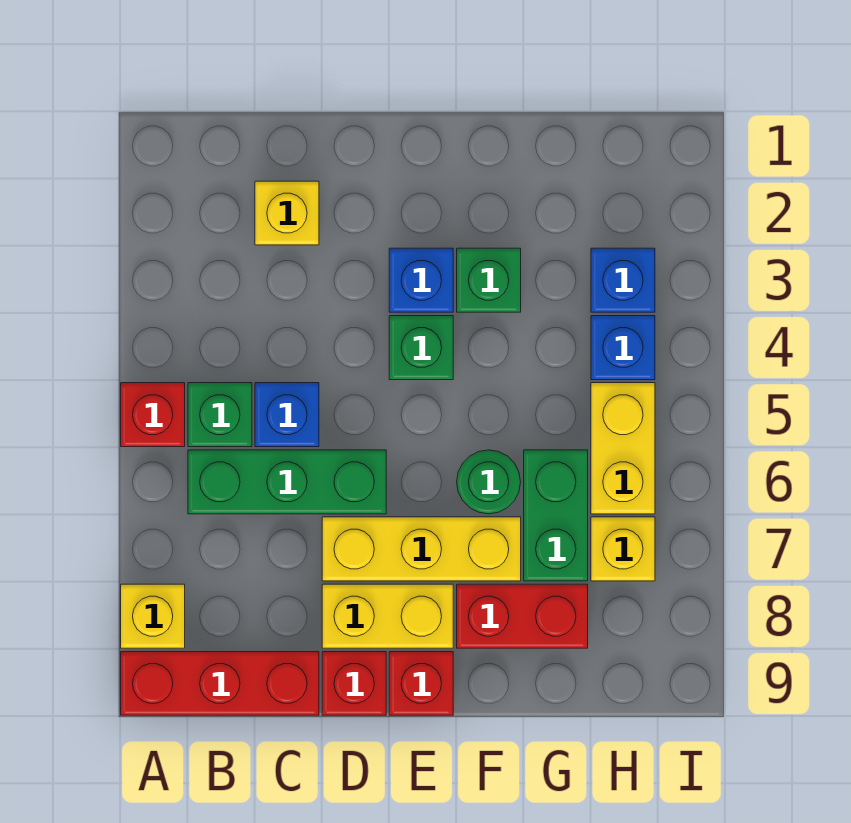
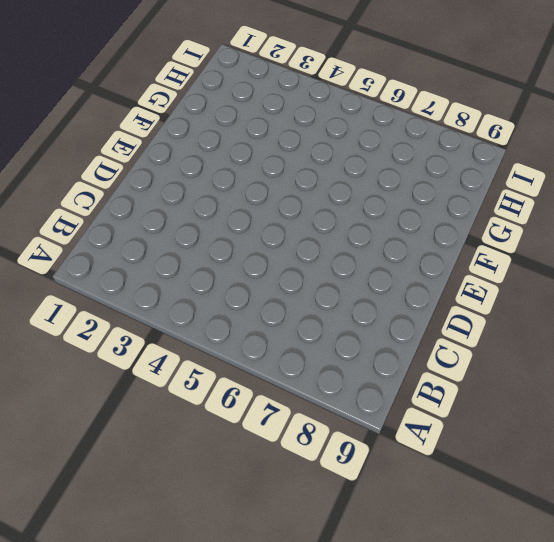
none -> red 1x1 brick [121,383,185,447]
none -> yellow 1x1 brick [121,584,185,648]
none -> red 1x3 brick [121,652,319,715]

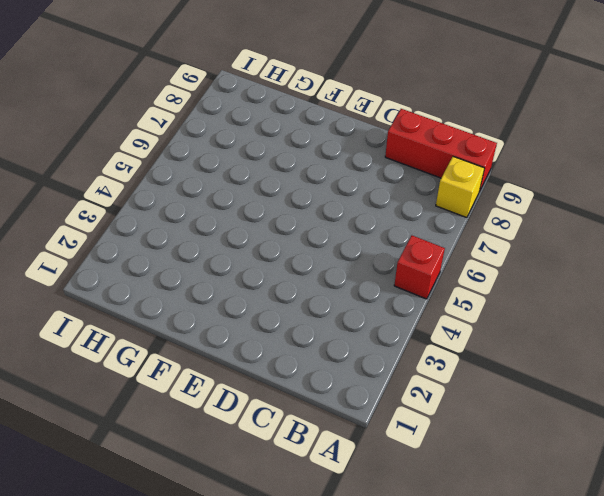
none -> green 1x1 brick [188,383,252,447]
none -> green 1x3 brick [188,450,386,514]
none -> yellow 1x1 brick [255,181,319,245]

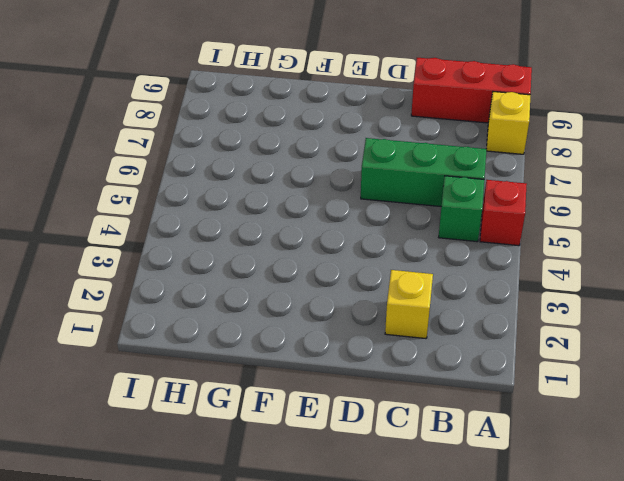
none -> blue 1x1 brick [255,383,319,447]
none -> yellow 1x3 brick [322,517,521,581]
none -> yellow 1x2 brick [322,584,453,648]

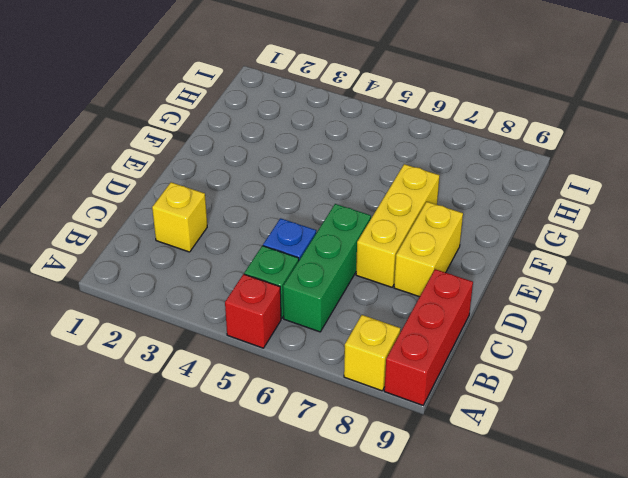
none -> red 1x1 brick [322,652,386,715]
none -> blue 1x1 brick [389,248,453,312]
none -> green 1x1 brick [389,316,453,380]

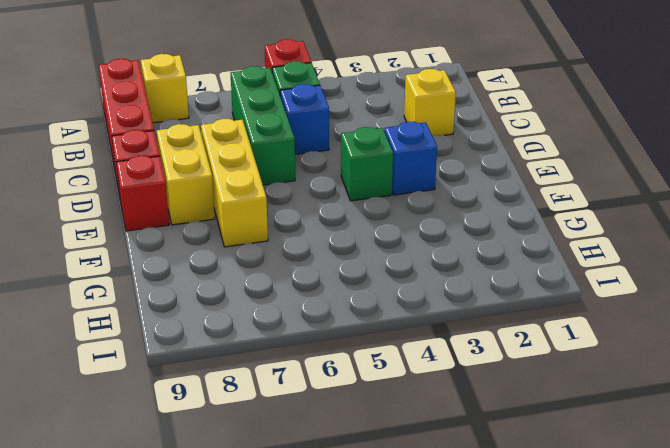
none -> green 1x1 brick [457,248,521,312]
none -> green 1x1 round brick [457,450,521,514]
none -> red 1x2 brick [457,584,588,648]

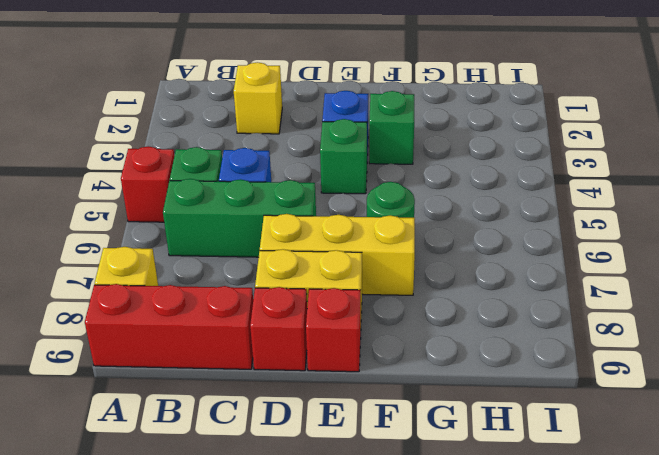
none -> red 1x2 brick [457,584,588,648]
none -> green 1x2 brick [524,450,588,581]
none -> blue 1x1 brick [591,248,655,312]

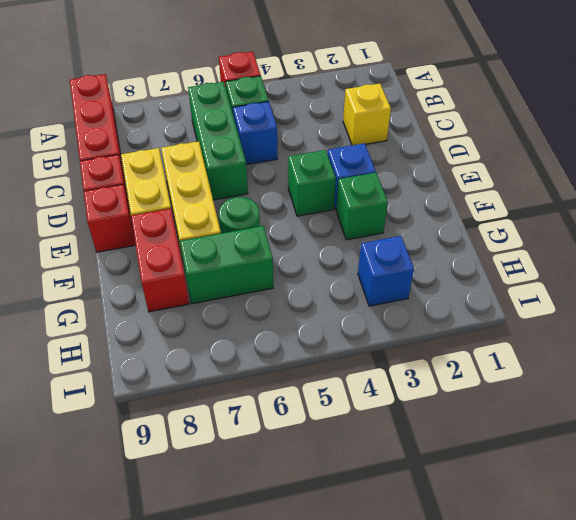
none -> yellow 1x1 brick [121,584,185,648]
none -> blue 1x1 brick [591,316,655,380]
none -> yellow 1x2 brick [591,383,655,514]

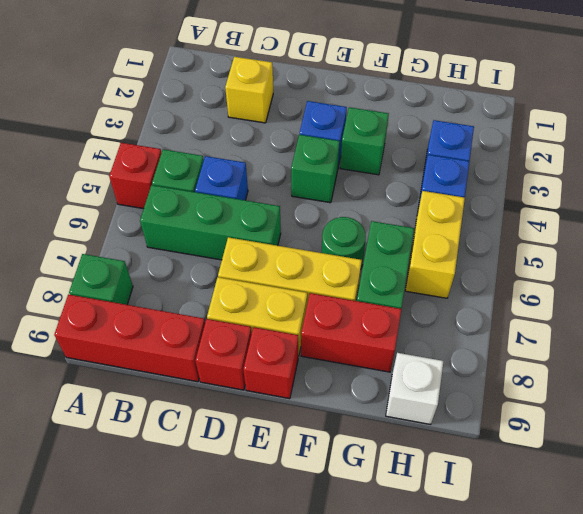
green 1x1 brick [69,254,133,305] -> yellow 1x1 brick [121,584,185,648]
white 1x1 brick [386,353,444,424] -> none
none -> yellow 1x1 brick [591,517,655,581]

